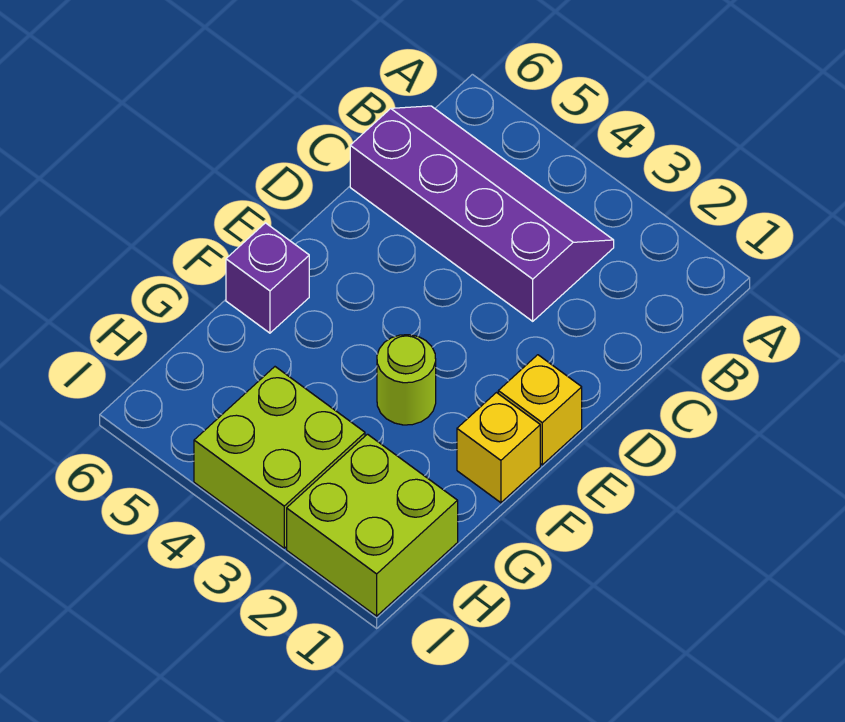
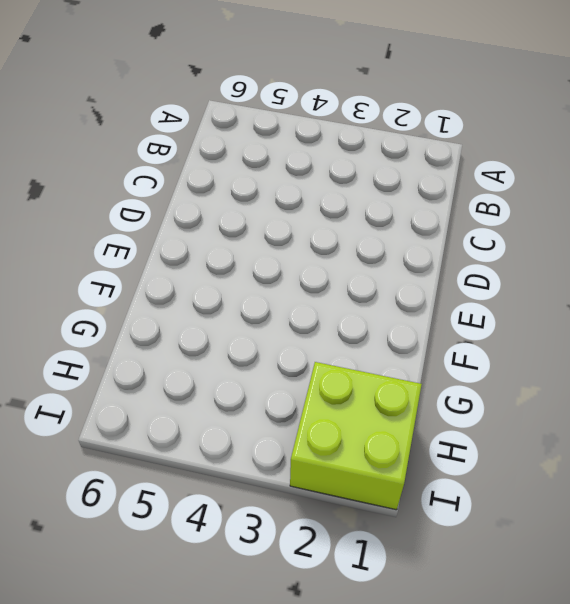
none -> purple 2x4 slope [350,106,614,321]
none -> yellow 1x1 brick [498,355,582,465]

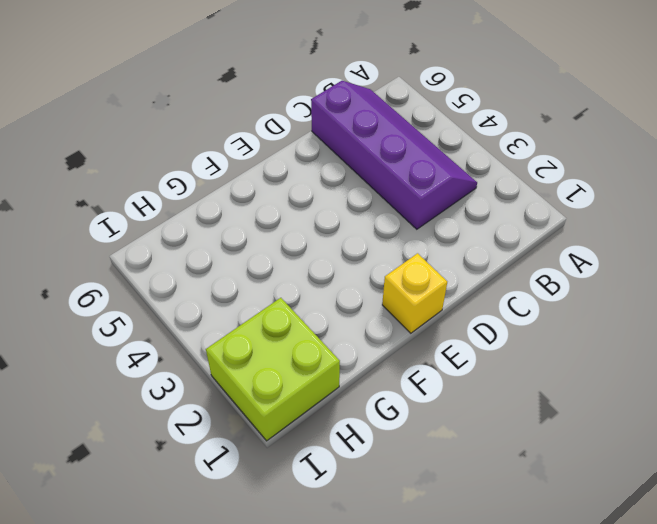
none -> yellow 1x1 brick [457,393,540,503]
none -> lime 1x1 round brick [377,335,436,425]

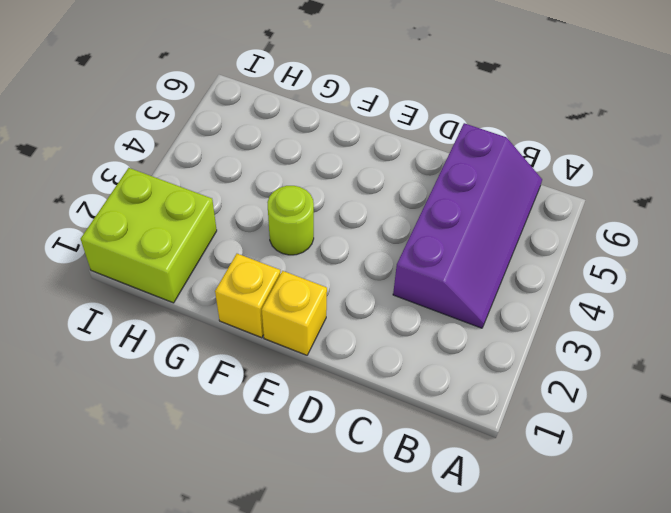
none -> purple 1x1 brick [226,223,309,333]
none -> lime 2x2 brick [194,367,365,548]

